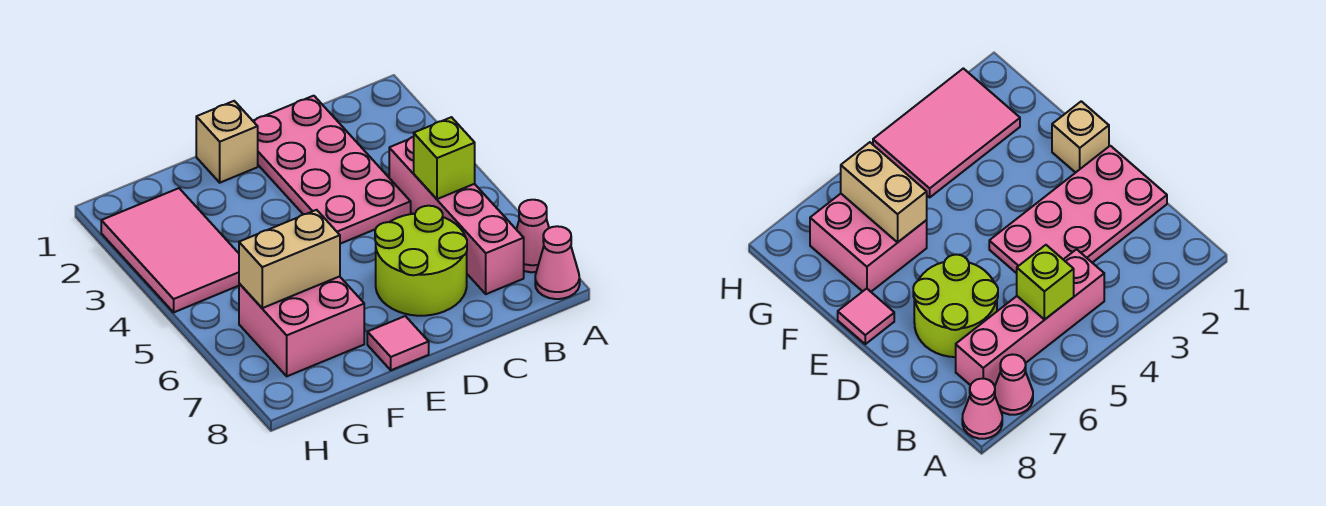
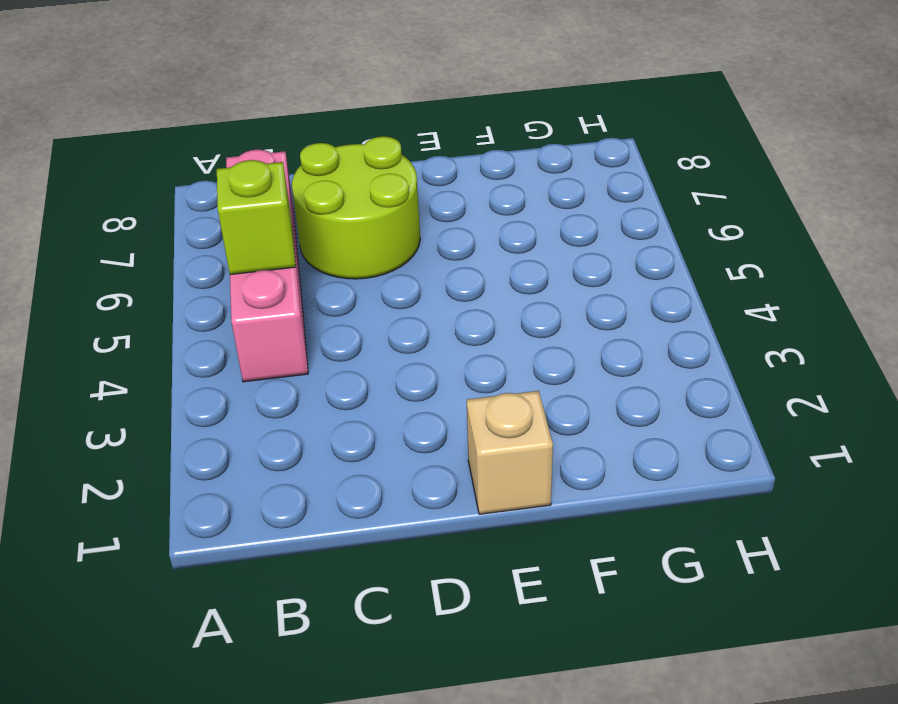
none -> pink 1x1 cone [516,200,549,272]
none -> pink 1x1 cone [535,226,580,299]

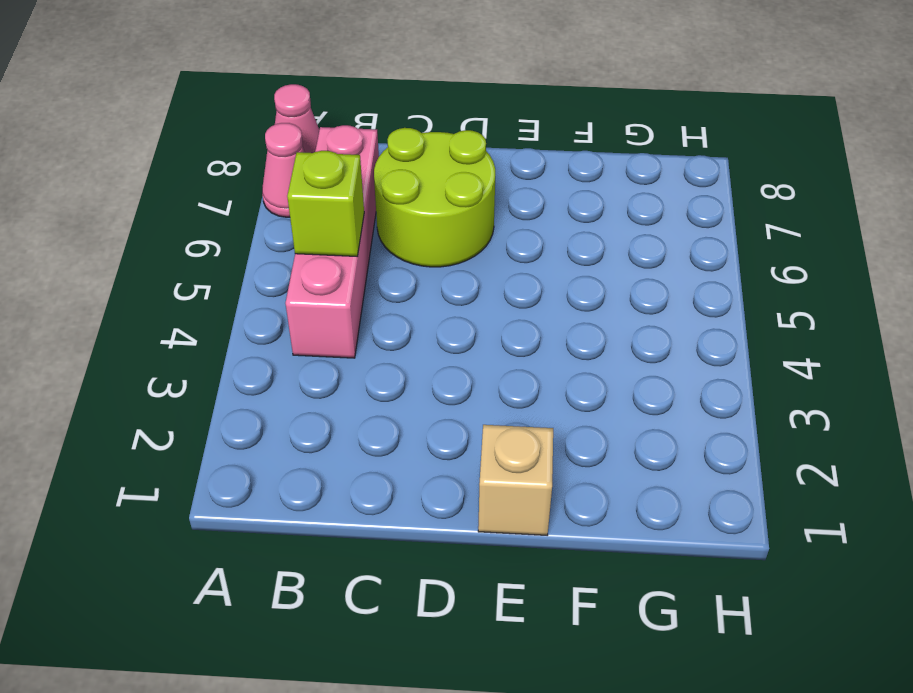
none -> pink 2x4 plate [253,96,411,244]
none -> pink 1x1 tile [367,316,429,370]

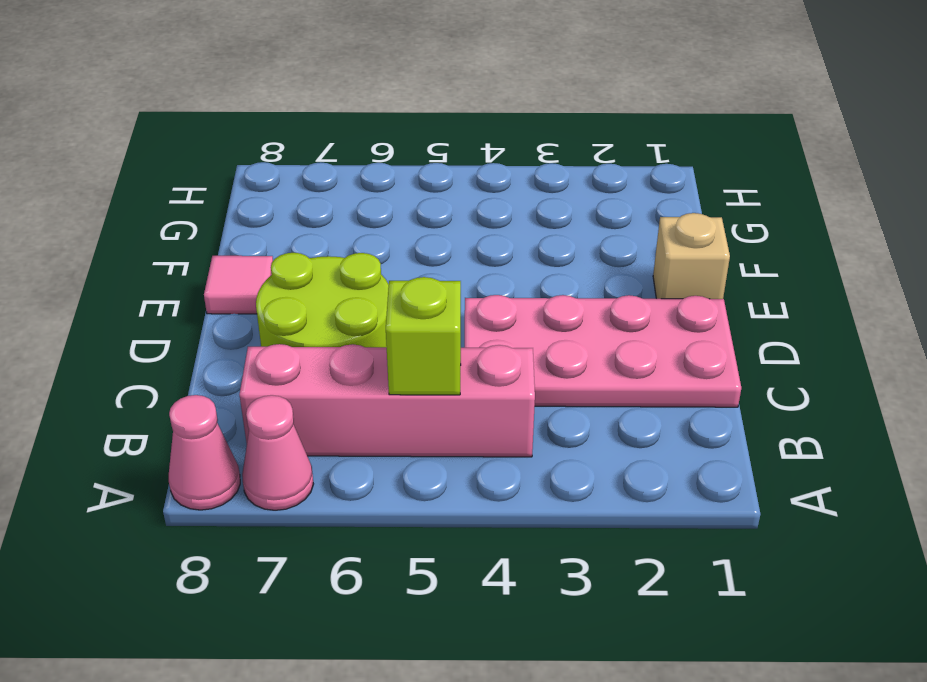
none -> pink 2x2 brick [239,276,364,376]
none -> pink 2x3 tile [101,188,239,312]

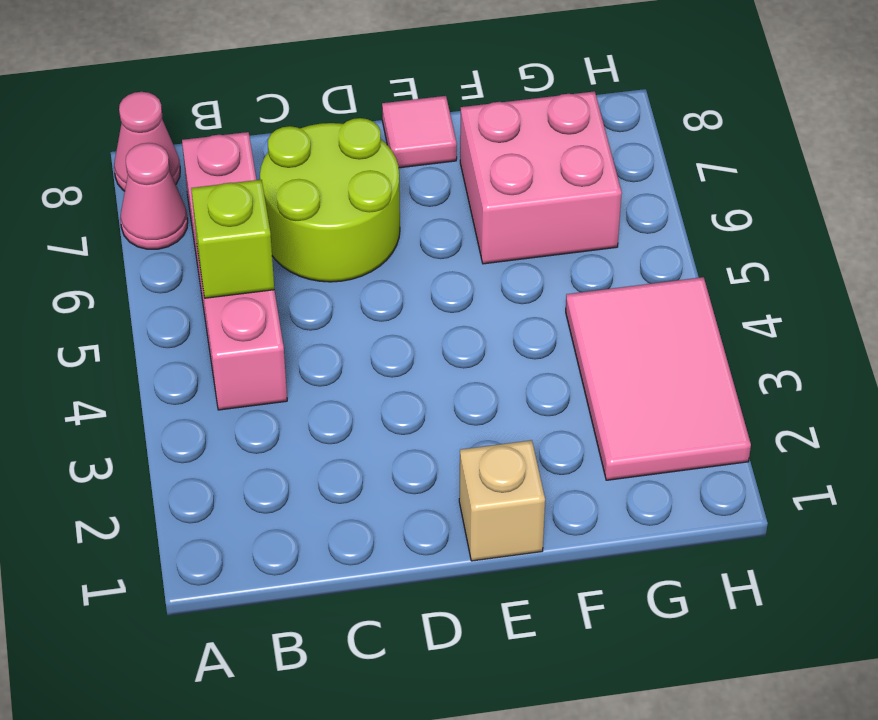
none -> pink 2x4 plate [253,96,411,244]
none -> tan 1x2 brick [239,210,340,308]

